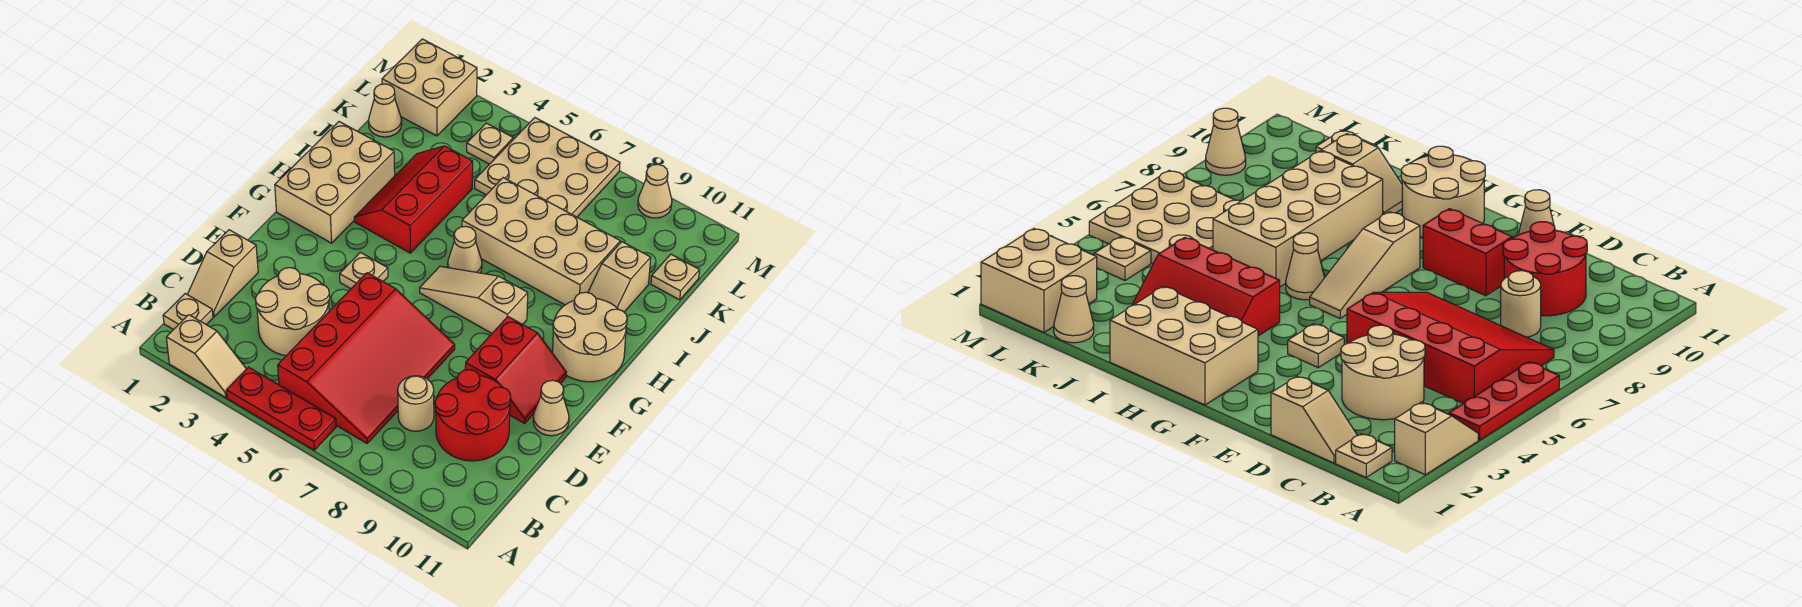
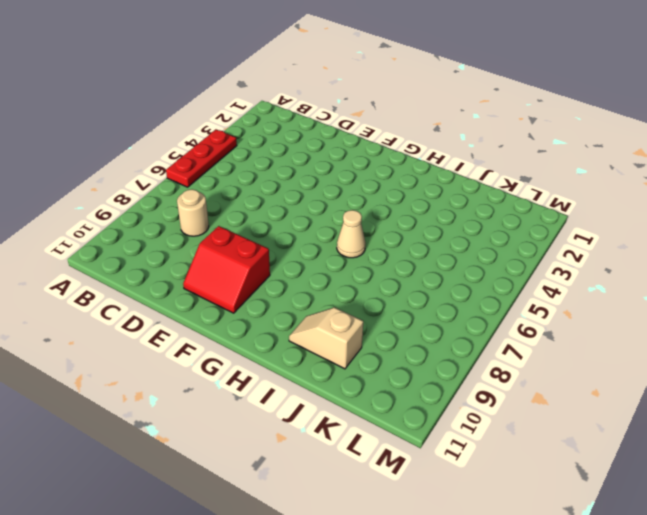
none -> tan 1x2 slope [166,315,246,397]
none -> tan 1x1 plate [163,294,213,330]
none -> red 3x4 slope [278,273,455,443]

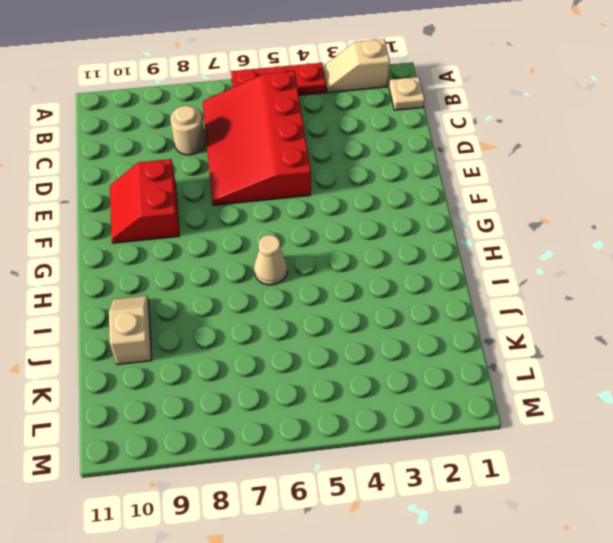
none -> tan 1x2 slope [187,230,258,317]
none -> tan 2x2 round brick [255,268,330,356]
none -> red 2x2 round brick [435,370,511,461]

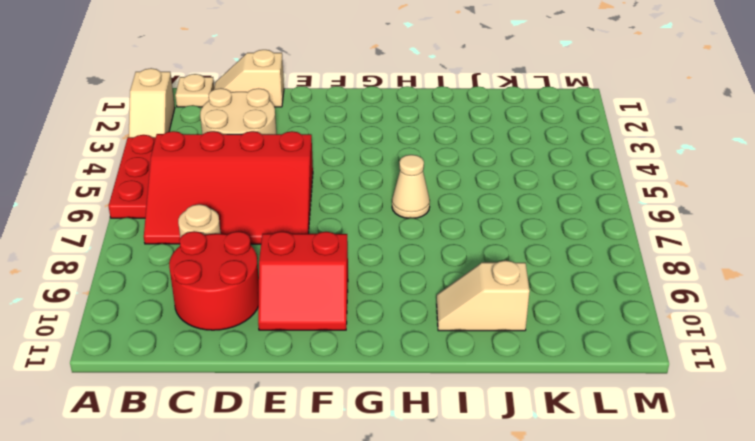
none -> tan 1x1 cone [533,380,569,436]
none -> tan 1x1 plate [340,252,388,289]
none -> tan 2x3 brick [275,122,395,243]

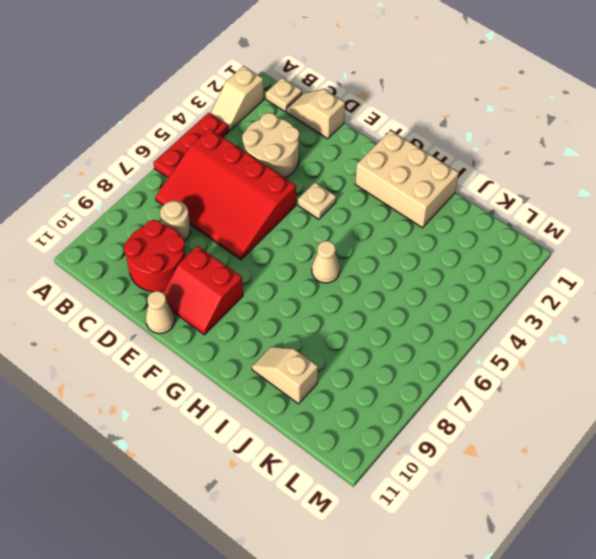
none -> tan 1x3 slope [420,266,528,333]
none -> tan 2x2 round brick [553,292,627,382]
none -> red 2x3 slope [354,146,473,253]

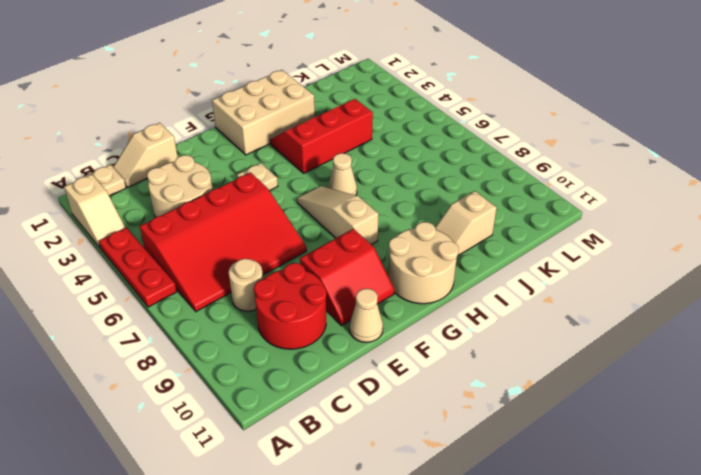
none -> tan 2x4 brick [462,178,620,305]
none -> tan 1x1 cone [368,84,402,137]
none -> tan 3x3 plate [475,118,620,217]

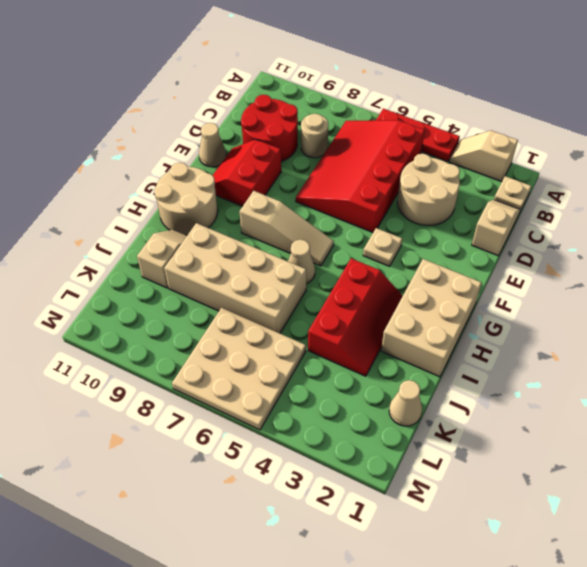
none -> tan 1x1 plate [651,254,699,300]
none -> tan 2x2 brick [382,39,477,136]
none -> tan 1x1 plate [467,123,513,164]

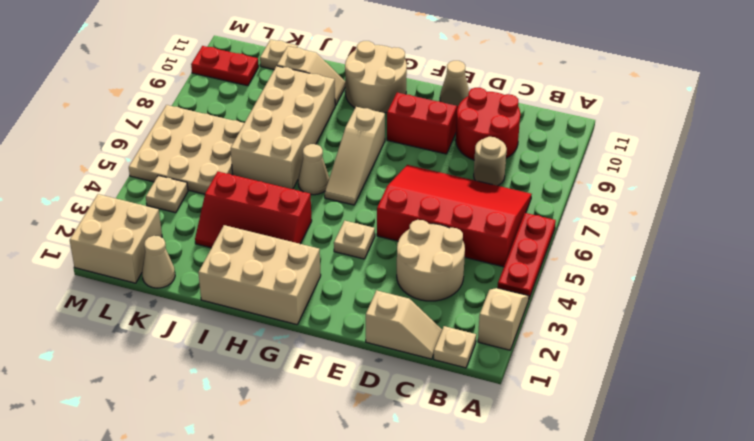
red 1x2 plate [191,46,259,86] -> none
none -> tan 1x1 cone [638,164,672,218]

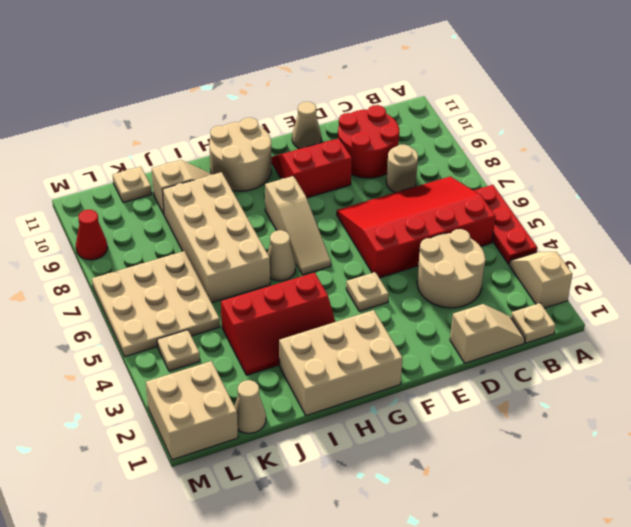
red 1x1 cone [76,210,107,260] -> tan 1x1 cone [638,164,672,218]

